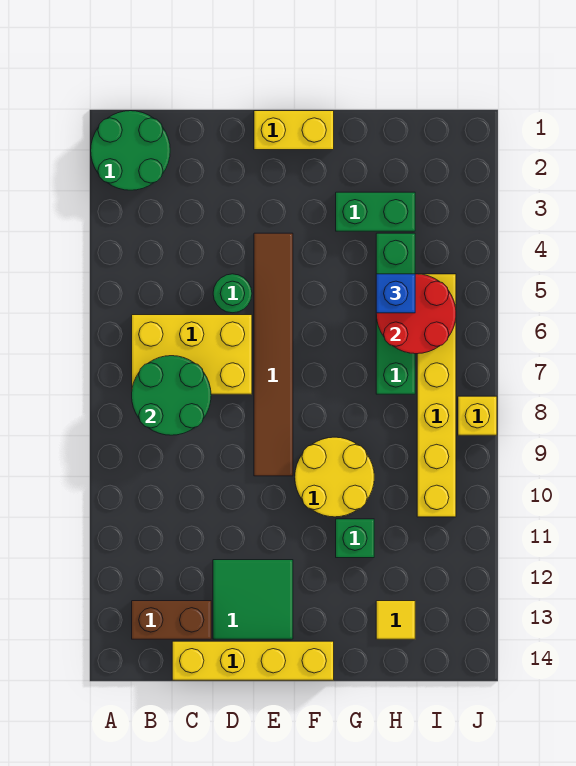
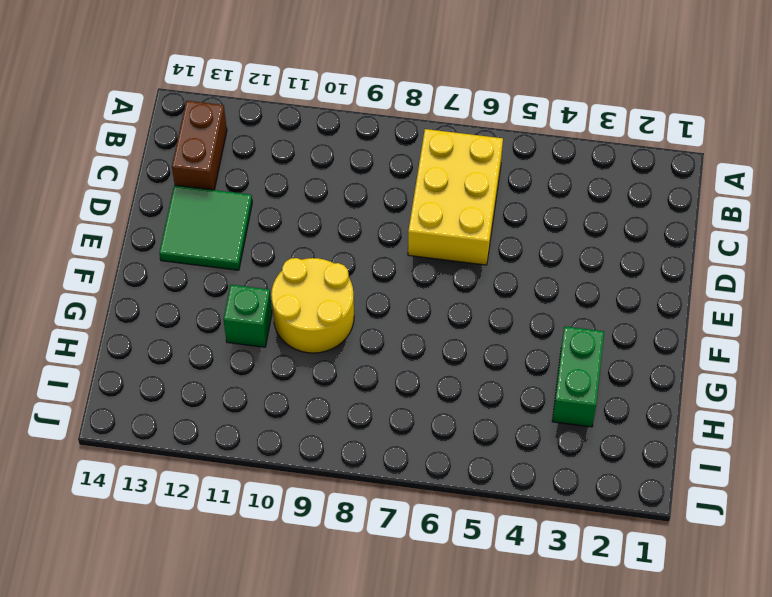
none -> green 2x2 round brick [91,111,170,190]
none -> yellow 1x4 brick [172,641,334,680]
none -> green 1x1 round brick [213,274,252,313]

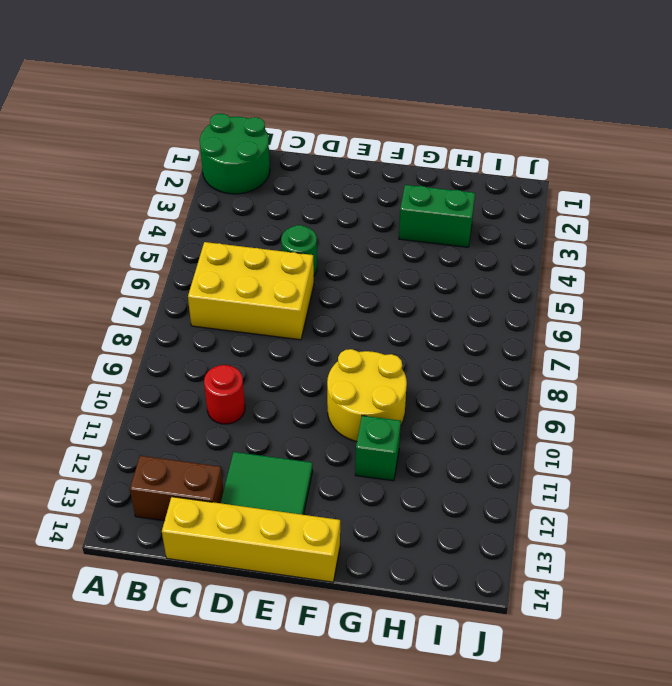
red 1x1 round brick [204,365,245,424] -> none
none -> yellow 1x2 brick [254,111,334,150]
none -> brown 1x6 tile [254,233,293,476]
none -> green 1x4 brick [376,233,415,394]

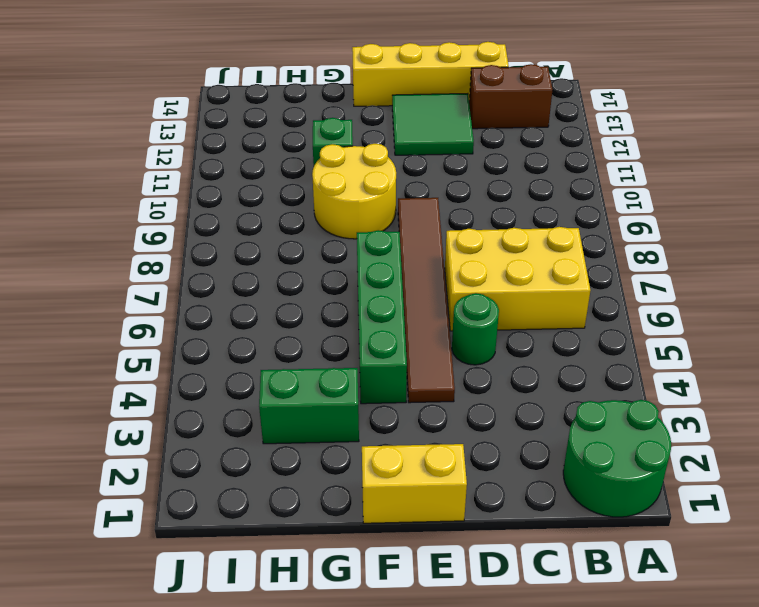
green 1x4 brick [357,230,407,404] -> green 1x4 brick moved to [376,233,415,394]
none -> yellow 1x1 tile [376,601,415,639]
none -> yellow 1x6 brick [417,274,456,517]
none -> yellow 1x1 brick [458,396,497,435]

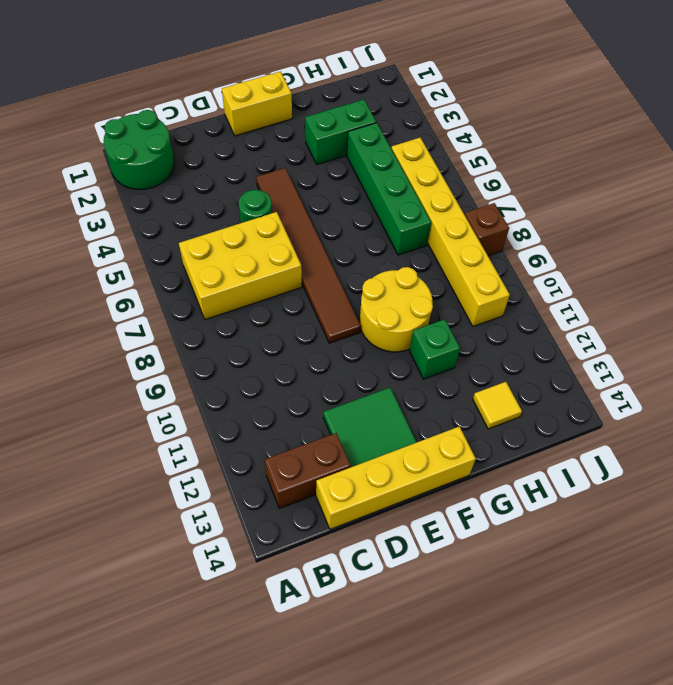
brown 1x1 brick [465,203,509,256] -> yellow 1x1 brick [458,396,497,435]
none -> green 2x2 round brick [132,356,211,435]
none -> red 2x2 round brick [376,274,456,354]
none -> blue 1x1 brick [376,274,415,313]

